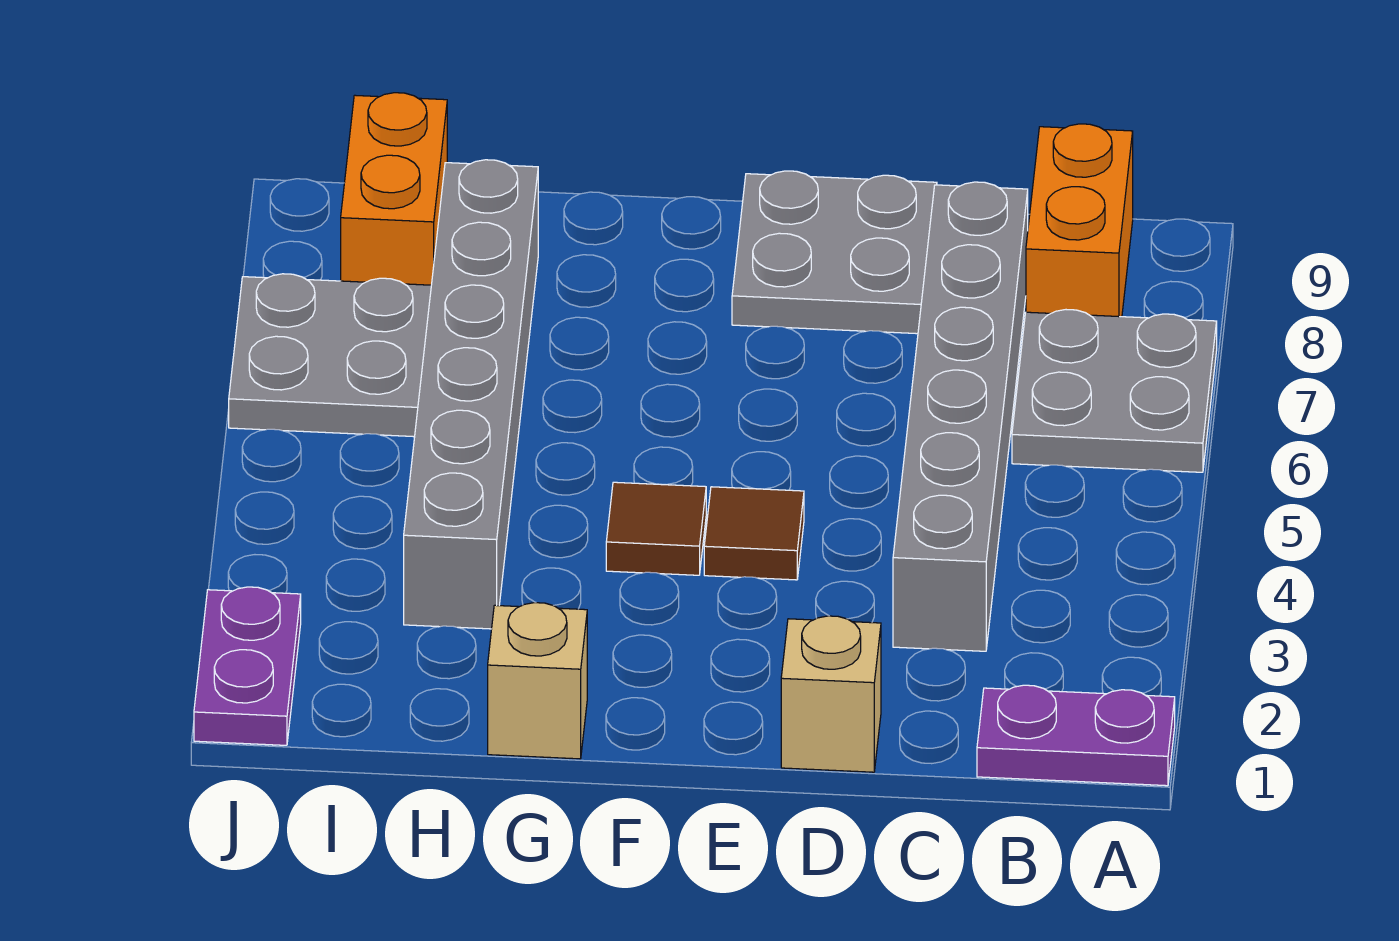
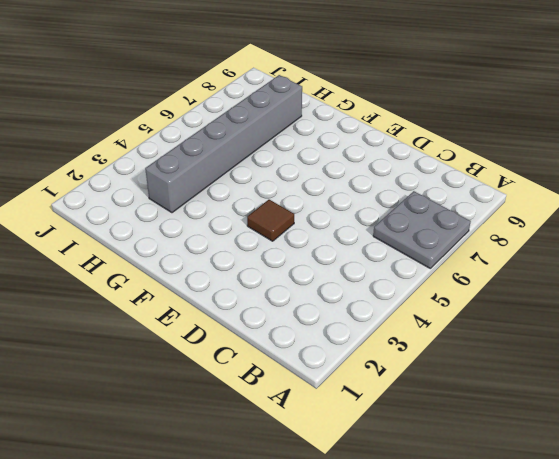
none -> purple 1x2 plate [977,685,1175,786]
none -> orange 1x2 brick [1026,124,1133,317]
none -> grey 1x6 brick [893,182,1028,651]

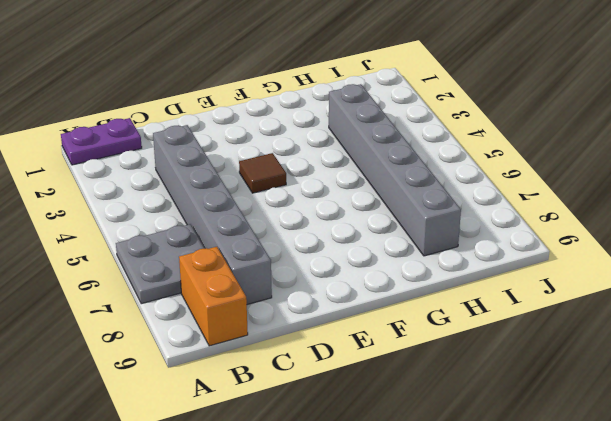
none -> tan 1x1 brick [781,616,881,772]
none -> grey 2x2 plate [732,171,937,334]
none -> brown 1x1 tile [606,482,706,575]

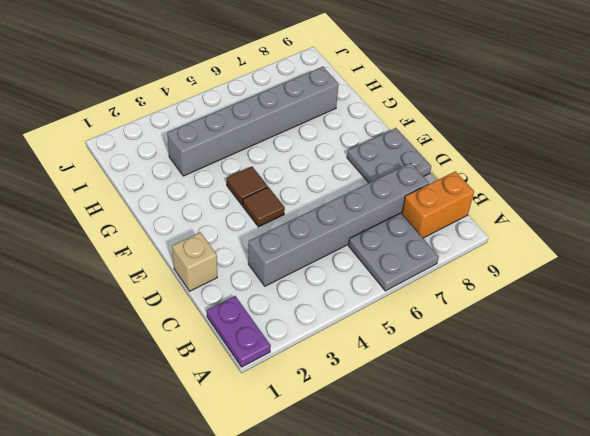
none -> tan 1x1 brick [488,603,587,759]
none -> grey 2x2 plate [229,274,431,437]
none -> orange 1x2 brick [341,93,447,285]

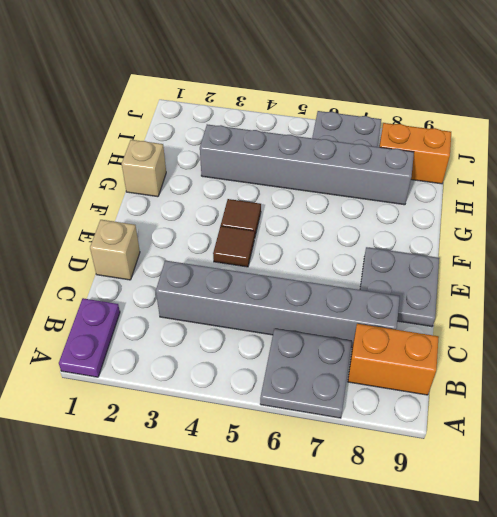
none -> purple 1x2 plate [194,587,301,745]

